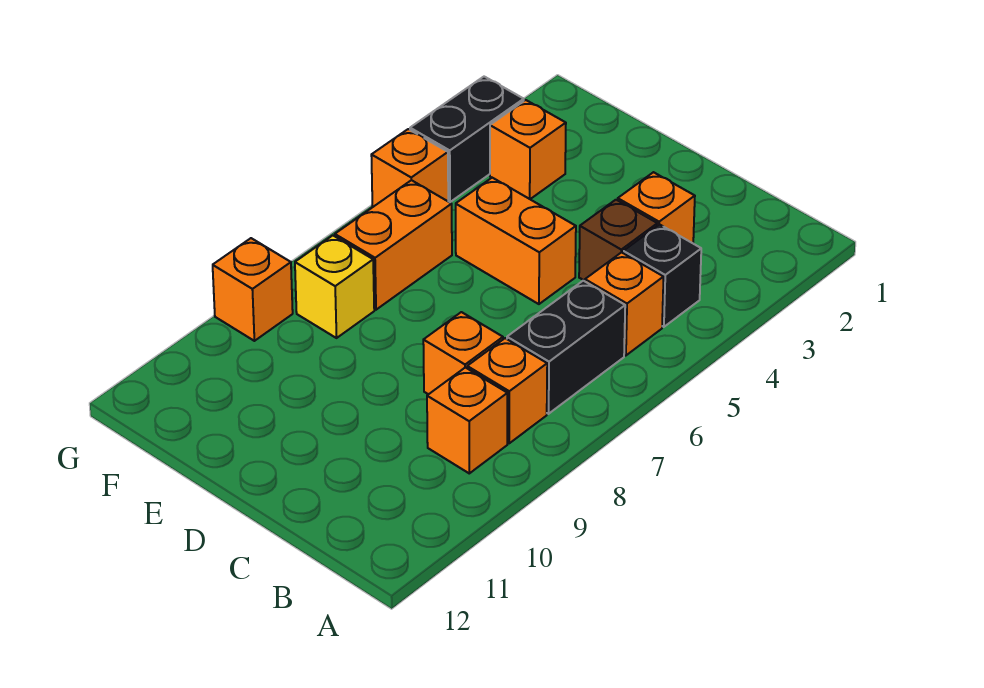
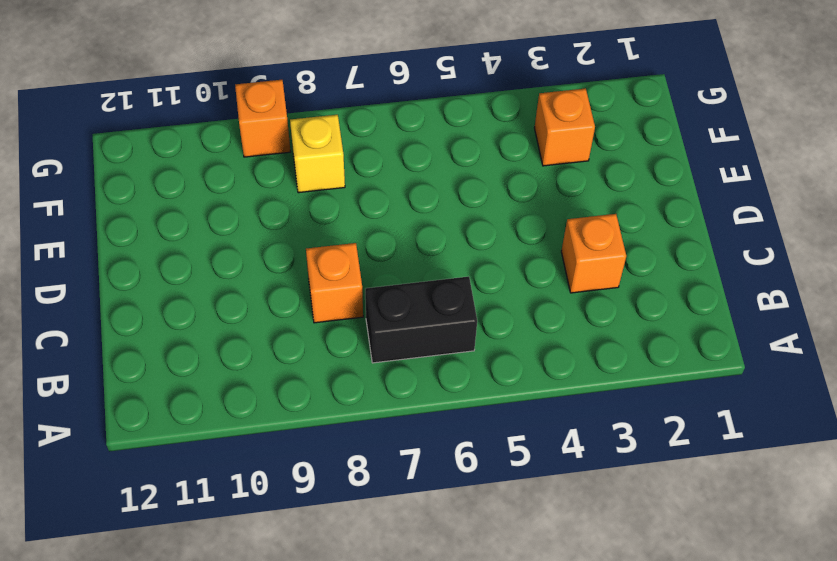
none -> black 1x1 brick [623,225,701,327]
none -> orange 1x1 brick [585,252,664,356]
none -> orange 1x1 brick [467,338,547,443]

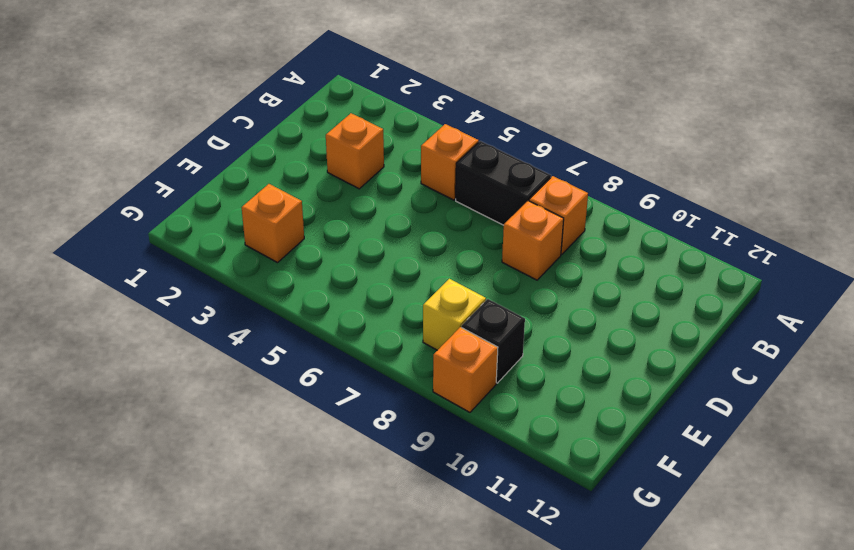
black 1x1 brick [462,299,525,383] -> black 1x1 brick moved to [623,225,701,327]
none -> orange 1x1 brick [427,367,507,473]
none -> brown 1x1 brick [579,200,657,281]
none -> orange 1x2 brick [456,178,576,304]

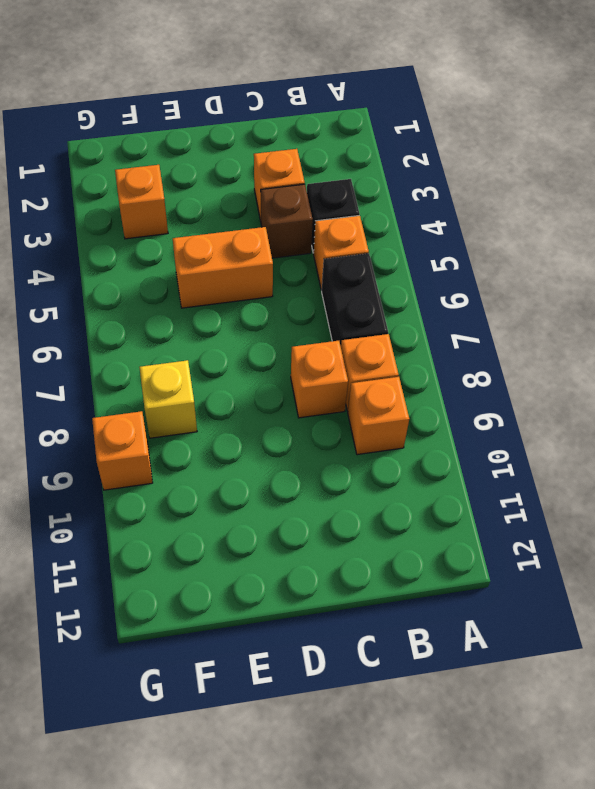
none -> orange 1x2 brick [335,180,452,310]
none -> black 1x2 brick [410,77,524,202]
none -> orange 1x1 brick [371,129,448,207]

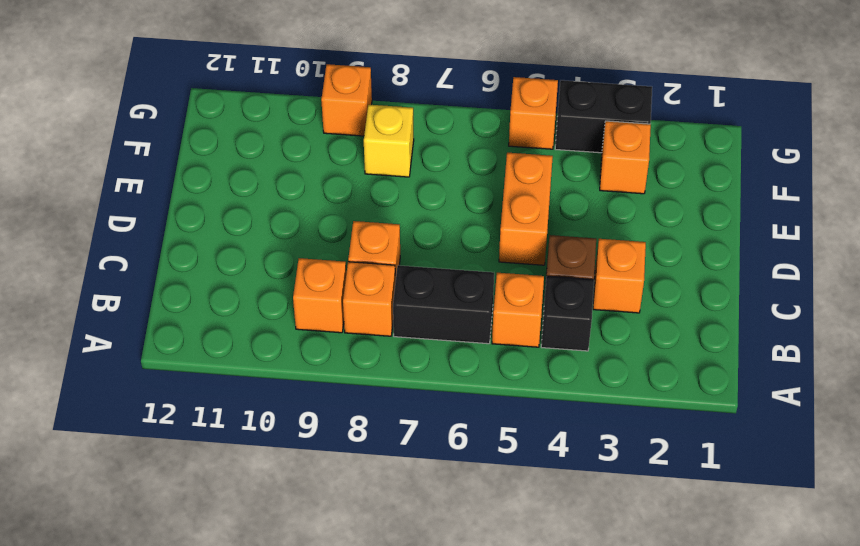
none -> orange 1x2 brick [335,180,452,310]

